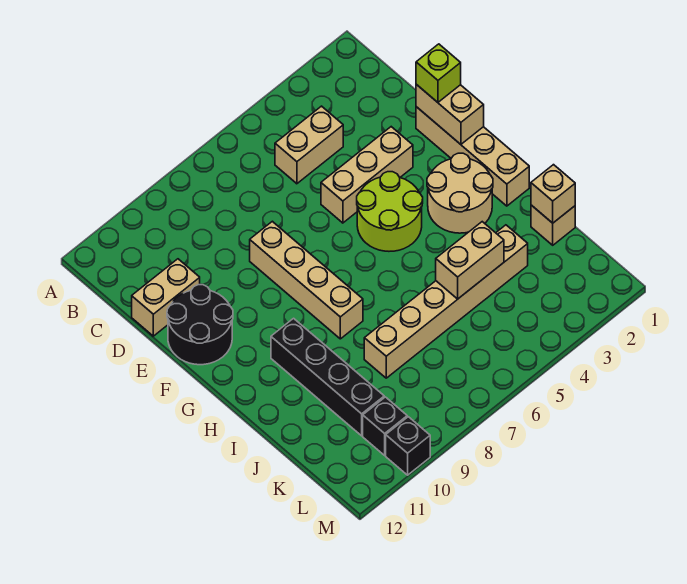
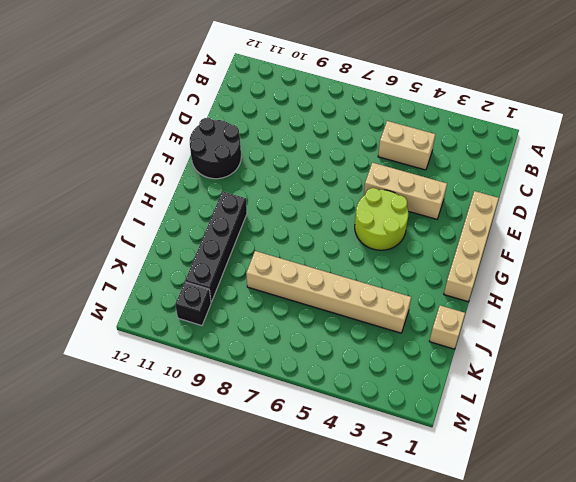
none -> tan 1x2 brick [132,259,200,336]
none -> tan 1x4 brick [250,221,363,339]
none -> tan 2x2 round brick [427,153,493,233]

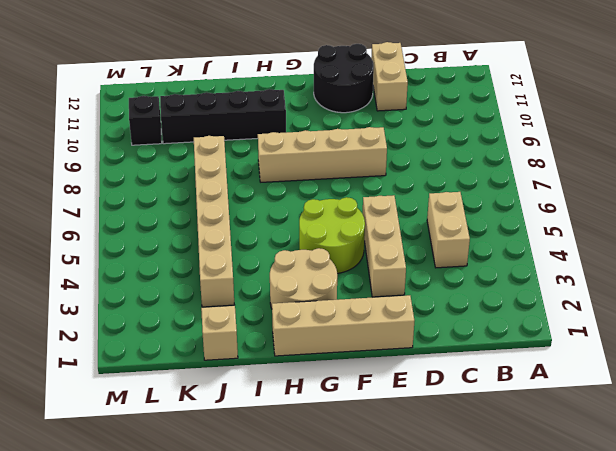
none -> black 1x1 brick [386,417,430,475]
none -> tan 1x2 brick [416,84,484,144]
none -> tan 1x1 brick [531,165,575,223]

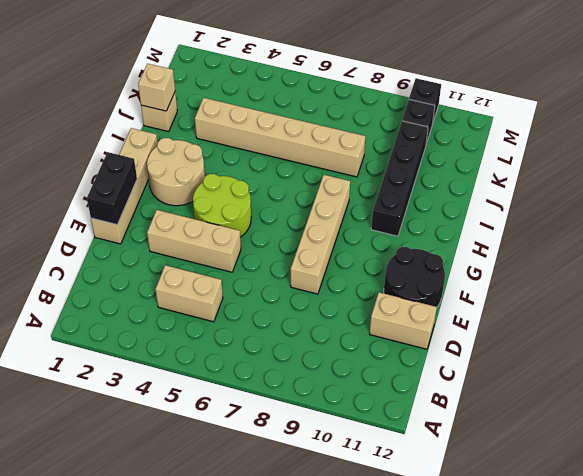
black 1x2 brick [87,152,137,225] -> tan 1x2 brick [416,84,484,144]
none -> tan 1x2 brick [436,222,504,299]
none -> lime 1x1 brick [416,44,461,102]

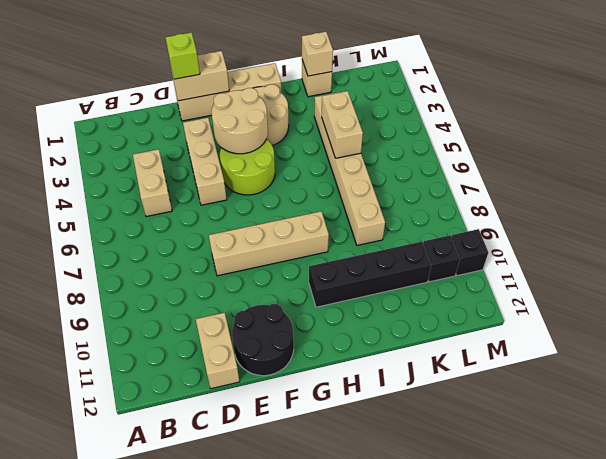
tan 2x2 round brick [211,88,268,154] -> none

